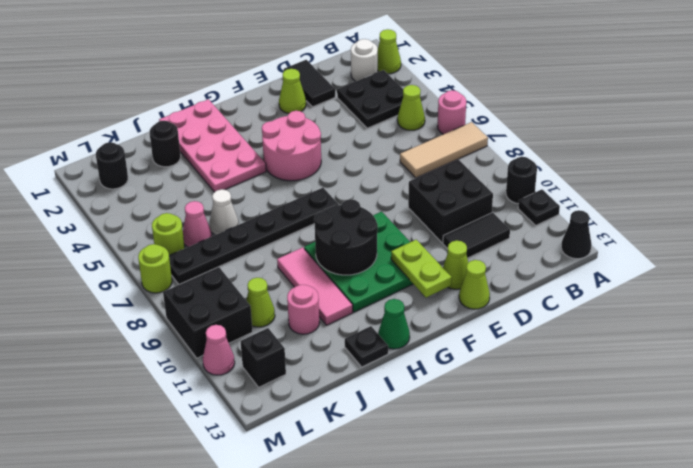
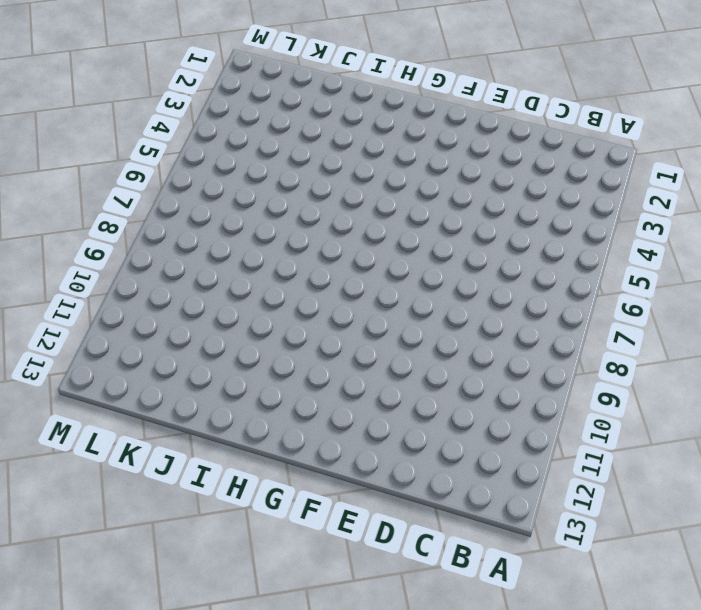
none -> lime 1x1 cone [378,29,401,74]
none -> pink 1x1 round brick [437,90,466,134]
none -> tan 1x3 tile [400,122,488,178]
none -> black 1x1 round brick [506,157,537,204]

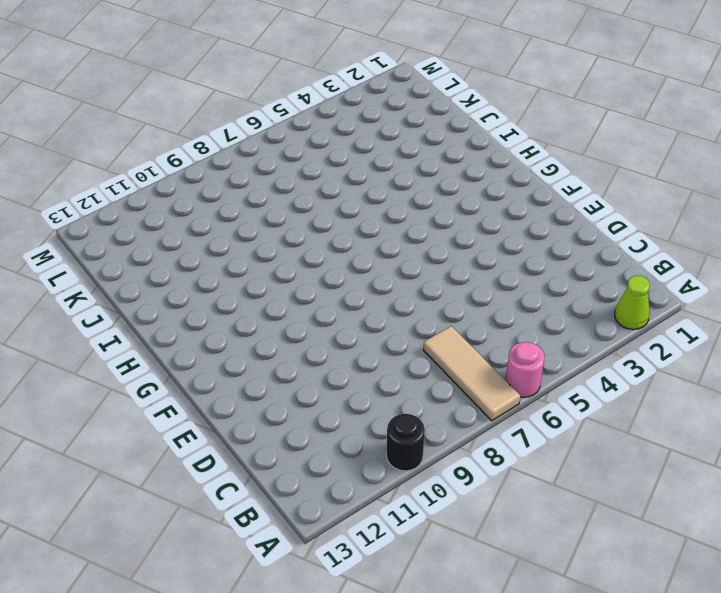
none -> black 1x1 plate [518,190,560,225]
none -> black 1x1 cone [561,210,592,259]
none -> white 1x1 round brick [351,39,378,81]
none -> black 2x2 plate [337,70,403,128]

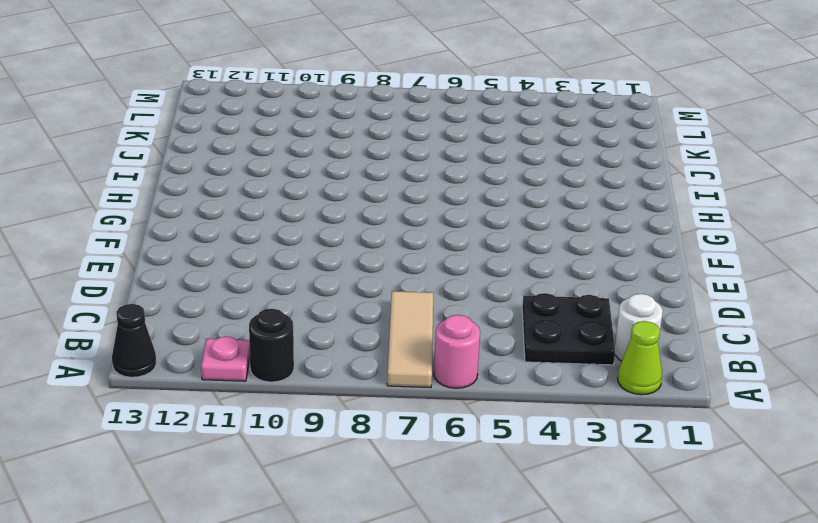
pink 1x1 plate [201,337,250,381] -> black 1x1 plate [518,190,560,225]
none -> lime 1x1 cone [397,85,425,130]
none -> black 2x2 brick [408,159,493,243]
none -> black 1x2 tile [443,212,510,258]
none -> black 1x2 tile [284,60,335,107]

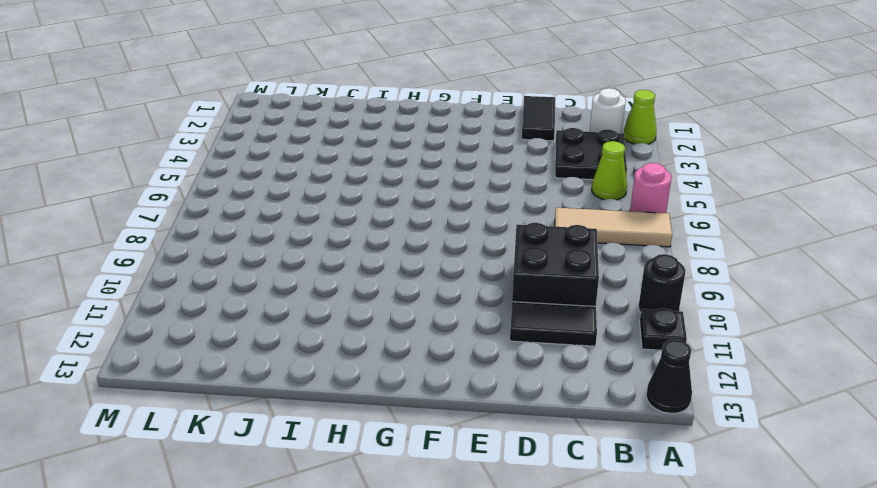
none -> lime 1x1 cone [279,69,306,113]
none -> lime 1x1 cone [443,240,468,289]
none -> lime 1x1 cone [459,260,490,309]
none -> pink 2x2 round brick [262,111,321,181]

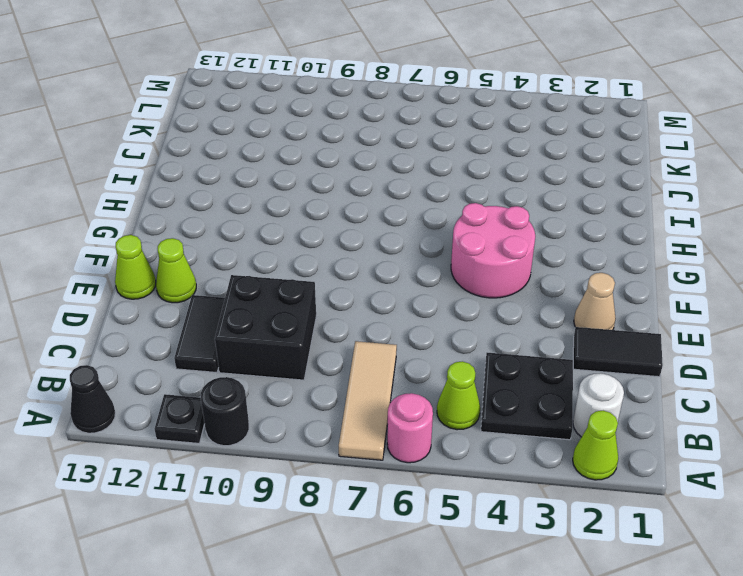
tan 1x1 cone [574,273,616,330] -> lime 1x1 cone [279,69,306,113]
none -> green 3x3 plate [304,212,413,312]
none -> black 1x6 plate [169,188,339,284]
none -> pink 2x4 plate [159,99,266,192]
none -> green 1x1 cone [378,299,410,349]

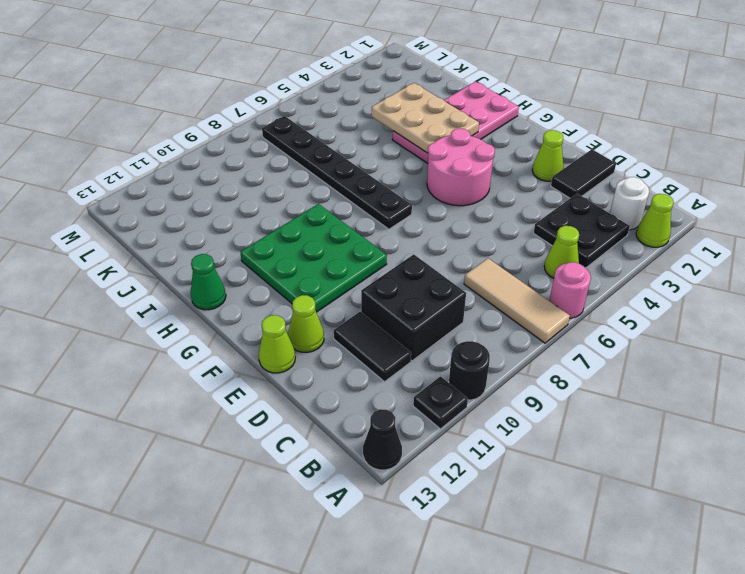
tan 2x3 plate [372,83,479,153] -> none
none -> pink 1x3 tile [277,247,353,325]
none -> black 1x1 plate [345,326,388,367]
none -> black 1x1 round brick [150,121,181,167]
none -> white 1x1 cone [209,189,239,235]

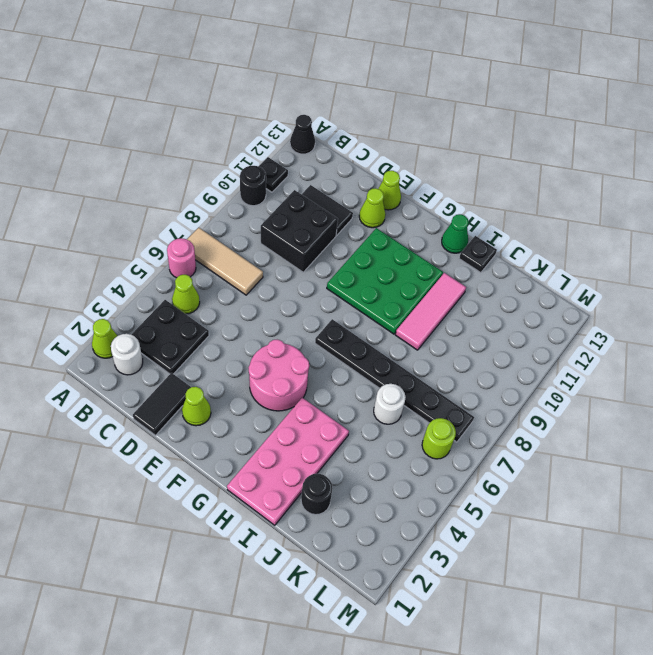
white 1x1 round brick [374,384,406,424] -> white 1x1 cone [209,189,239,235]
none -> pink 1x1 round brick [287,285,319,334]
none -> pink 1x1 cone [183,201,212,247]
none -> lime 1x1 cone [246,278,275,327]
none -> black 1x1 round brick [96,142,128,189]

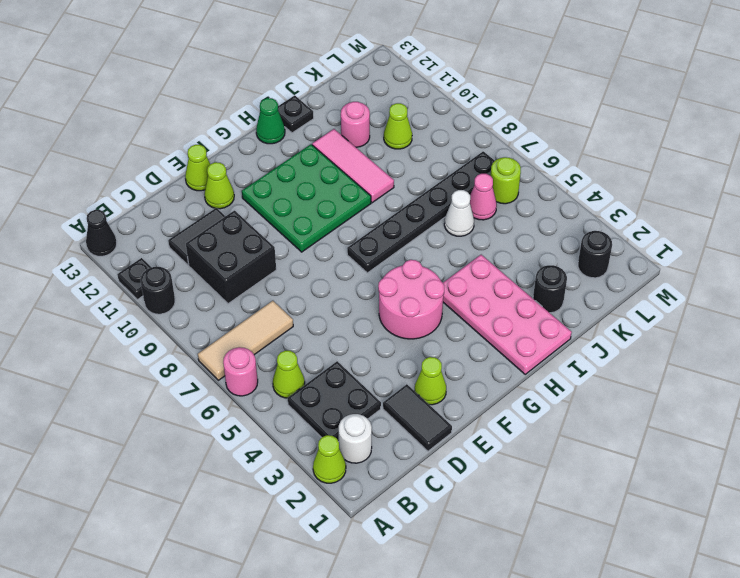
none -> black 2x2 brick [163,267,253,358]
none -> black 1x1 brick [240,328,286,387]
none -> lime 1x1 round brick [138,244,172,293]
none -> pink 1x1 cone [203,325,235,375]

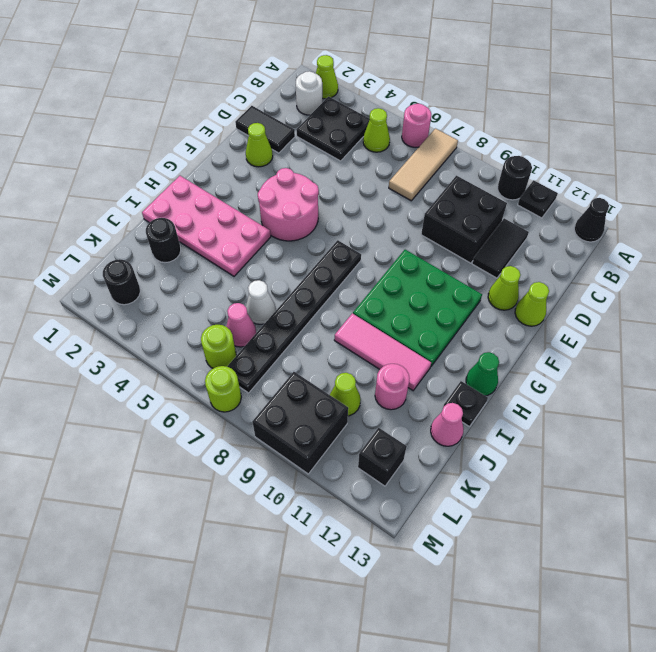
pink 1x1 cone [431,403,464,446] -> pink 1x1 cone moved to [203,325,235,375]
none -> lime 1x2 plate [391,240,452,298]
none -> black 2x2 round brick [314,199,378,275]

